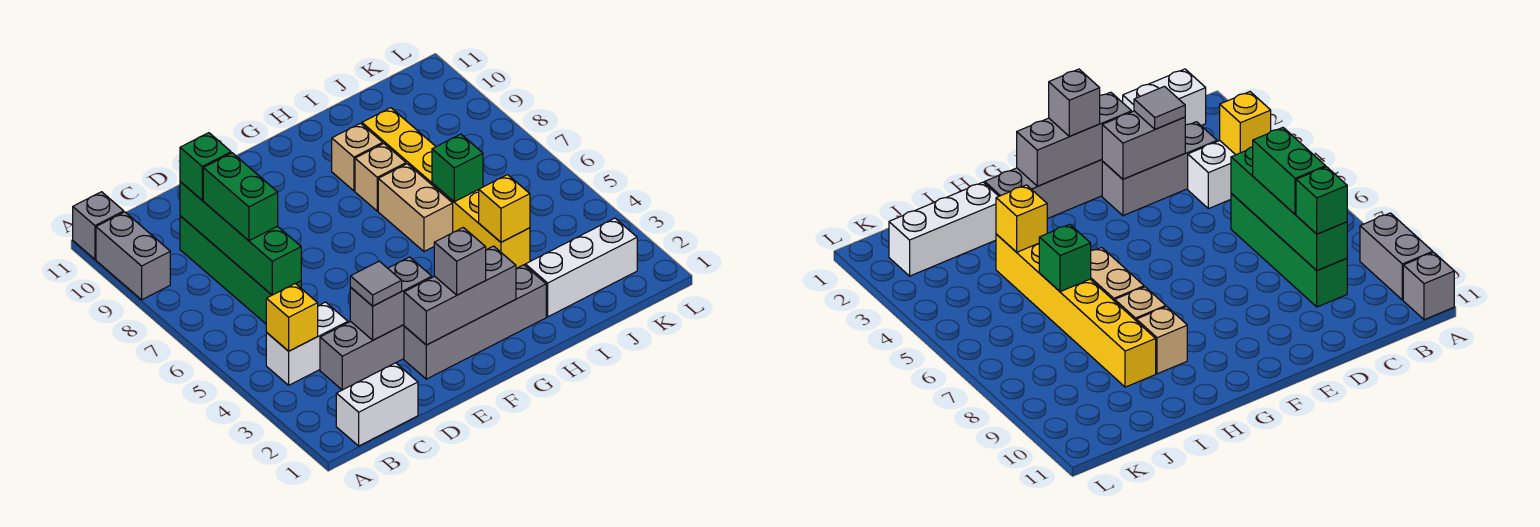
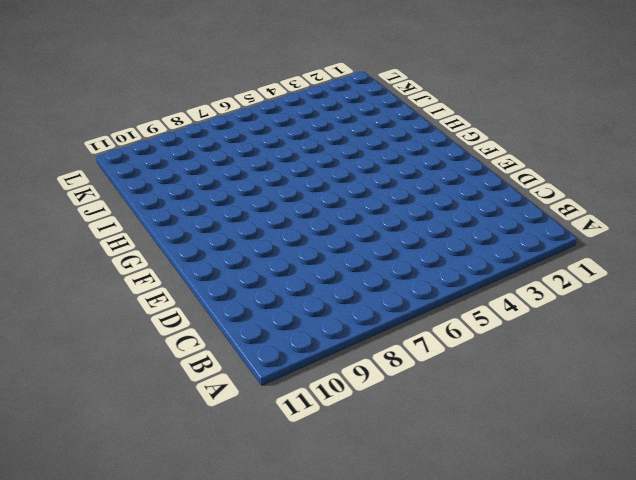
none -> grey 1x2 brick [96,212,170,300]
none -> grey 1x1 brick [73,192,124,259]
none -> white 1x2 brick [336,363,418,446]

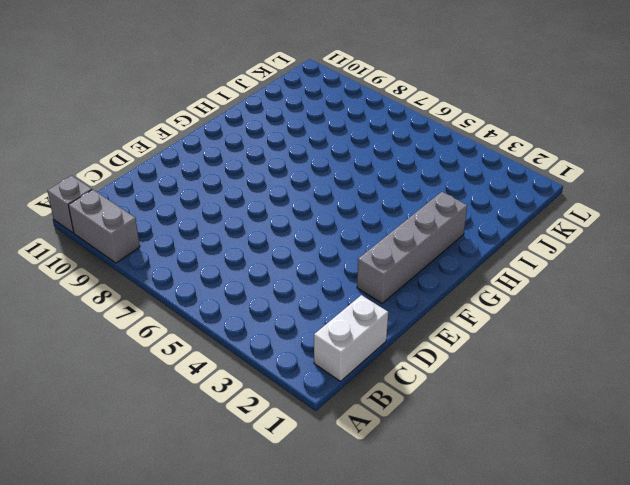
none -> white 1x2 brick [266,302,348,385]
none -> grey 1x3 brick [320,322,404,390]
none -> green 1x4 brick [180,216,301,324]

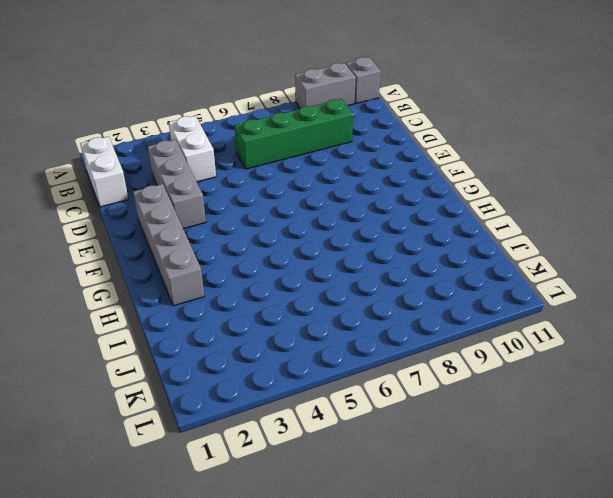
none -> tan 1x2 brick [378,164,453,251]
none -> tan 1x1 brick [355,144,406,211]
none -> tan 1x1 brick [332,123,383,191]

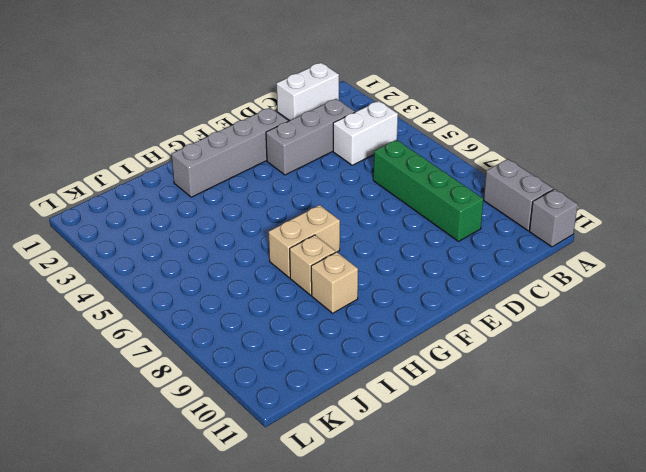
tan 1x2 brick [269,205,340,278] -> tan 1x2 brick turned to [378,164,453,251]
none -> white 1x3 brick [525,218,637,317]
none -> yellow 1x6 brick [362,108,530,269]
none -> yellow 1x1 brick [266,283,318,351]

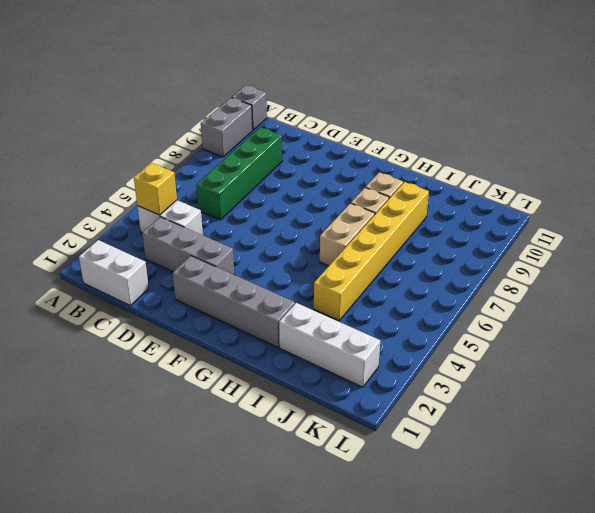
none -> green 1x4 brick [180,182,301,295]
none -> grey 1x2 brick [350,257,432,340]
none -> grey 1x3 brick [404,246,516,345]

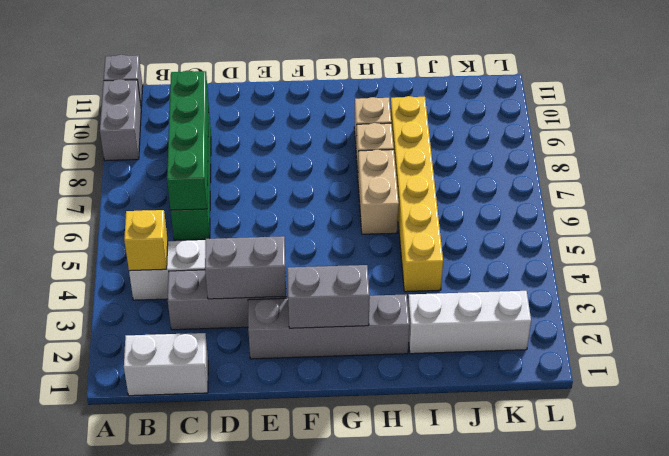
grey 1x2 brick [287,265,370,328] -> grey 1x3 brick [404,246,516,345]
none -> yellow 1x1 brick [479,175,530,242]
none -> green 1x1 brick [432,134,483,202]
none -> green 1x2 brick [203,153,278,241]

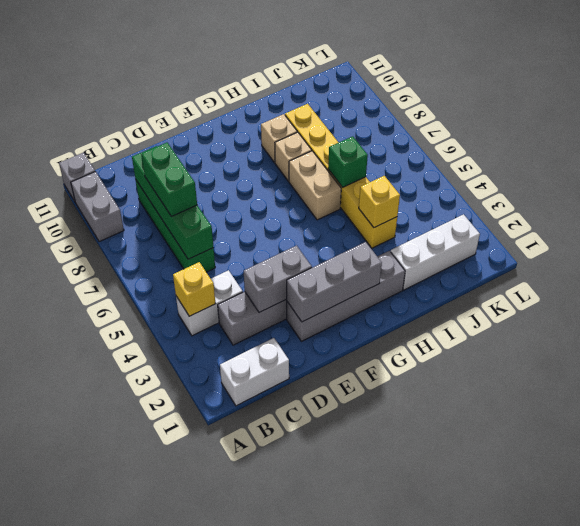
none -> green 1x1 brick [180,133,231,200]
none -> grey 1x1 tile [350,261,402,306]
none -> grey 1x1 brick [434,228,486,295]

